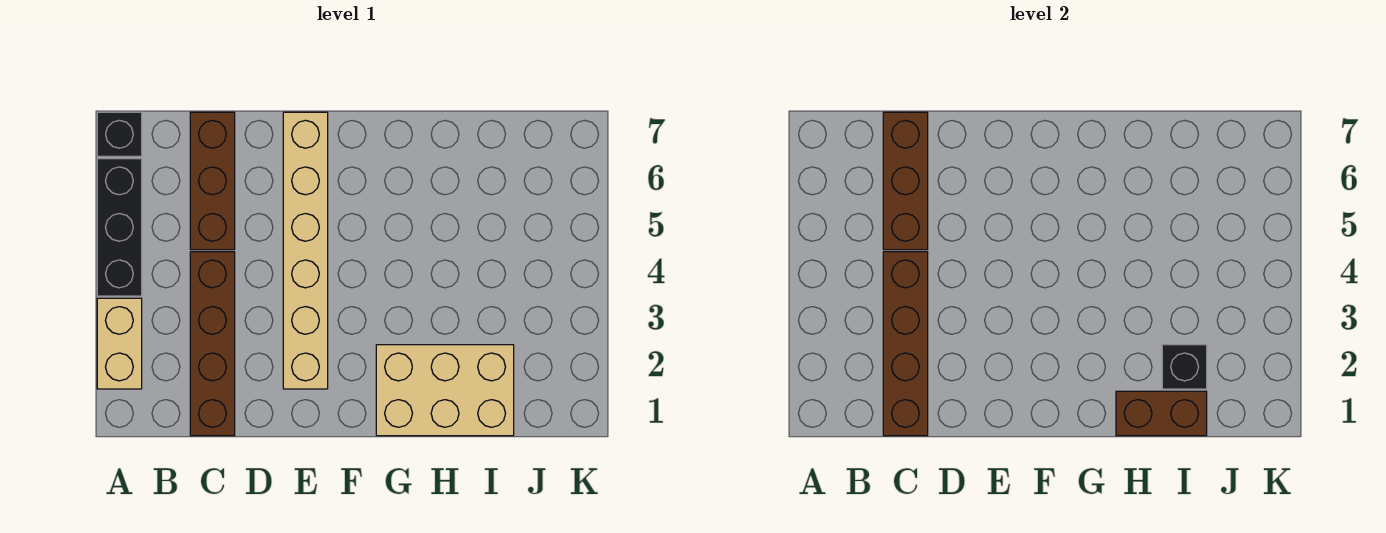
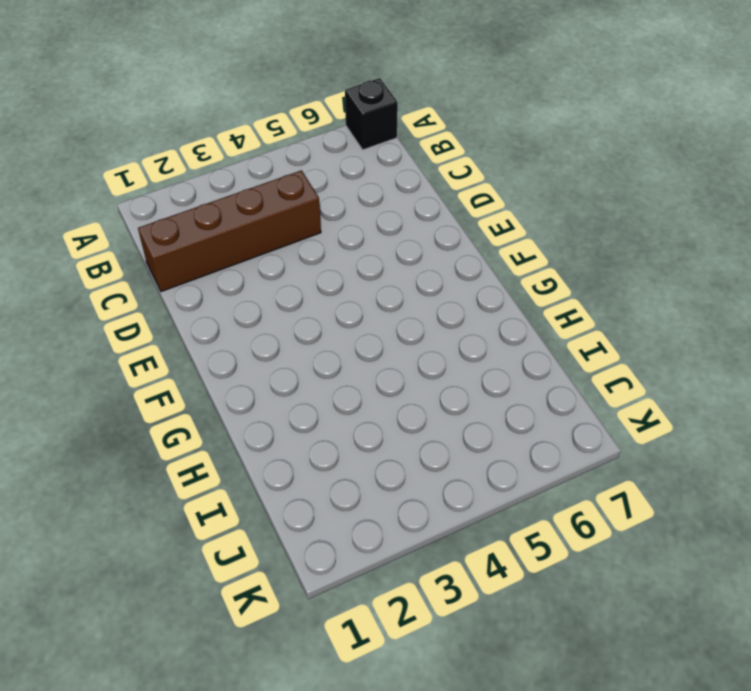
none -> tan 1x2 brick [97,298,142,389]
none -> black 1x3 brick [97,159,142,296]

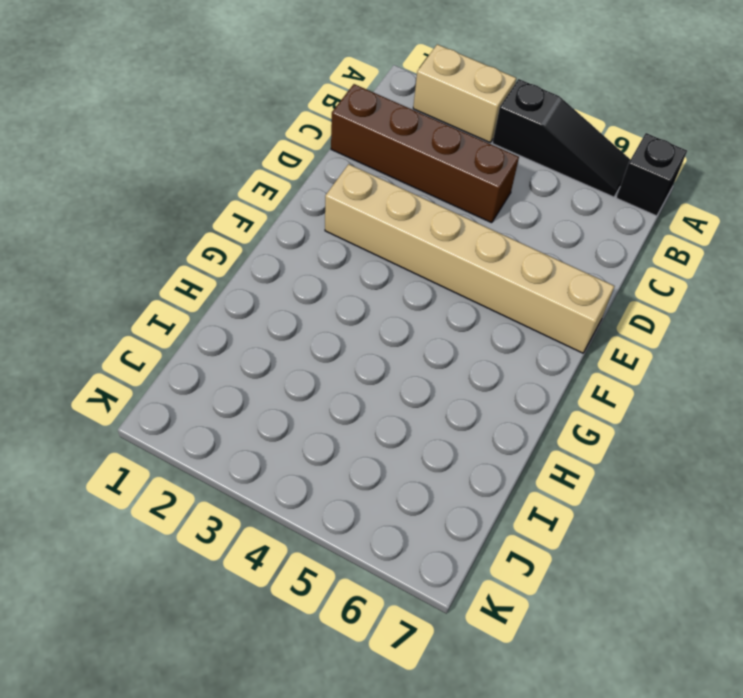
black 1x3 slope [492,79,630,197] -> black 1x3 brick [97,159,142,296]
none -> brown 1x3 brick [190,112,235,250]
none -> tan 2x3 brick [376,345,514,436]

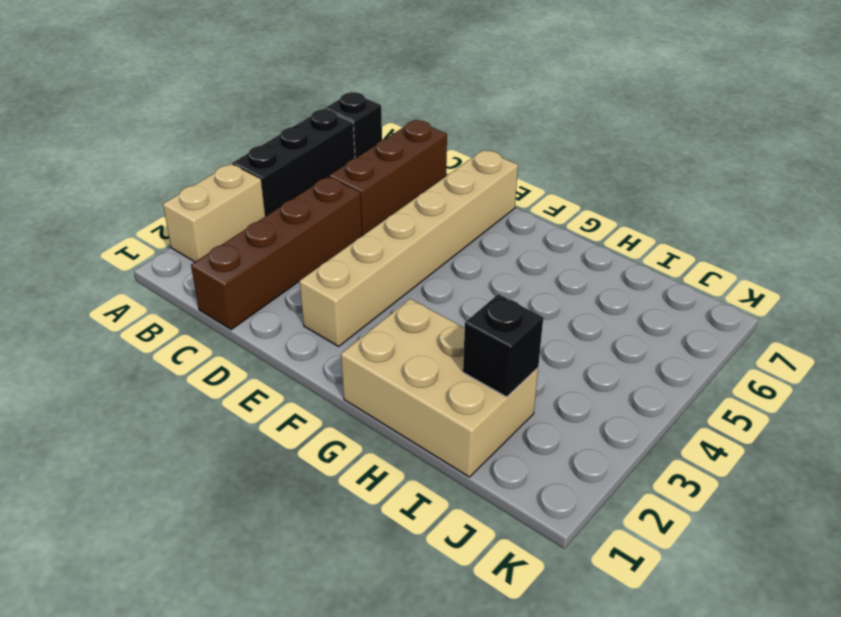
none -> brown 1x4 brick [883,252,928,436]
none -> brown 1x3 brick [883,112,928,250]

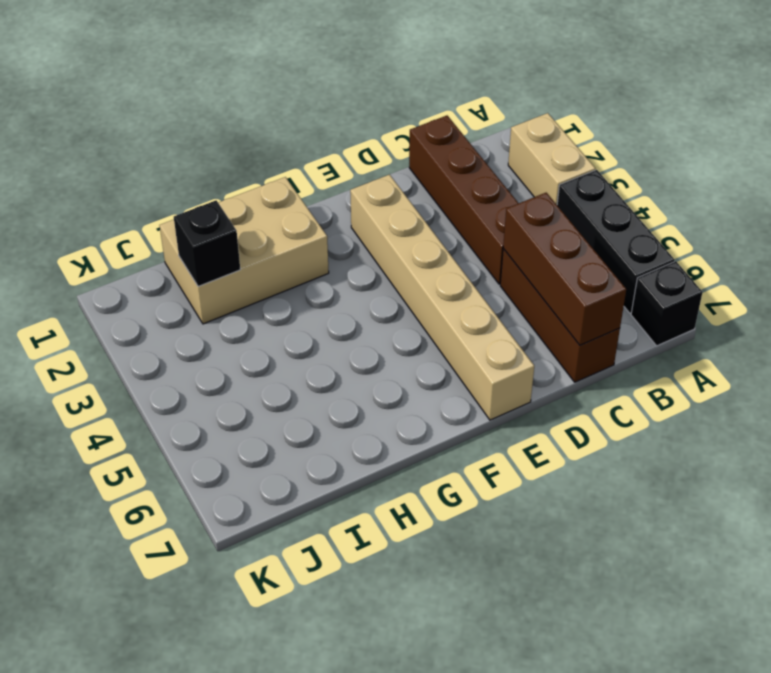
none -> brown 1x4 brick [883,252,928,436]
none -> brown 1x2 brick [1116,391,1207,436]

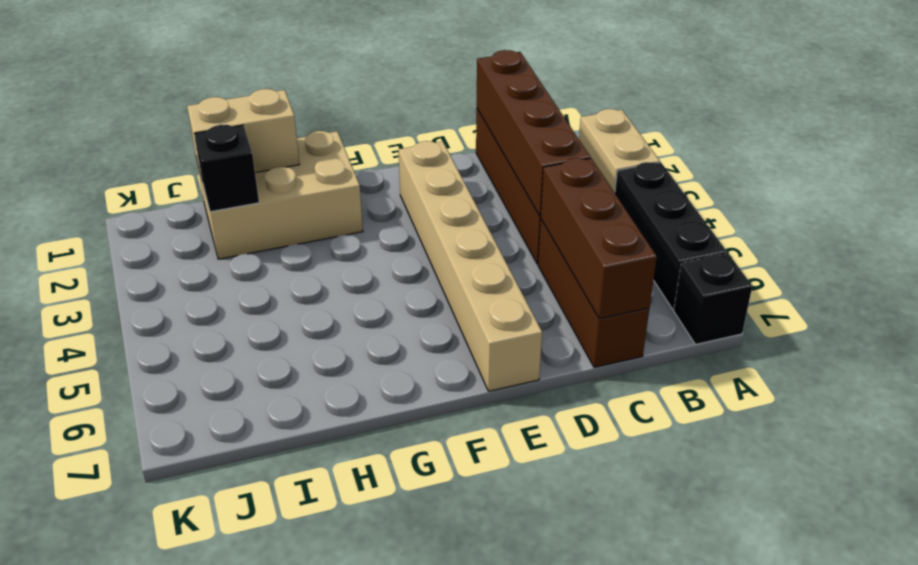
tan 1x2 brick [187,89,300,178] -> brown 1x2 brick [1116,391,1207,436]

